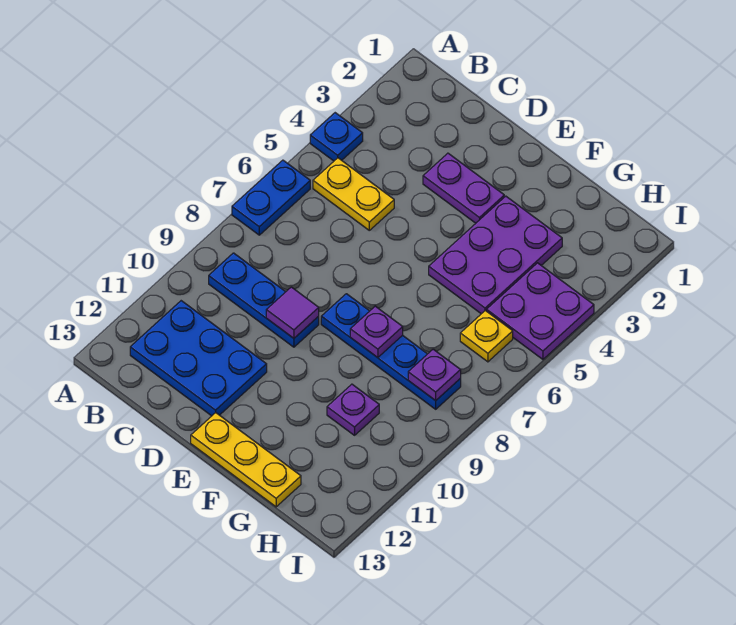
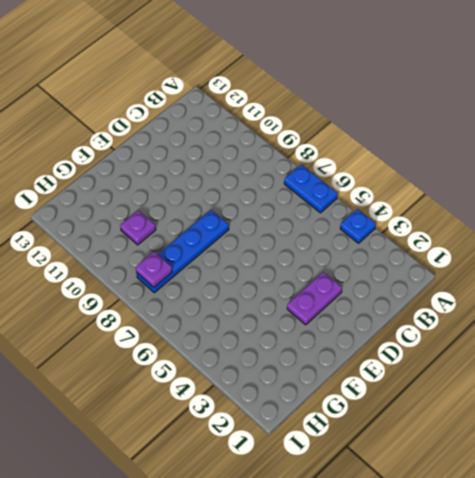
none -> yellow 1x2 plate [313,158,394,230]
none -> blue 1x3 plate [209,253,319,347]
none -> blue 2x3 plate [130,301,267,416]

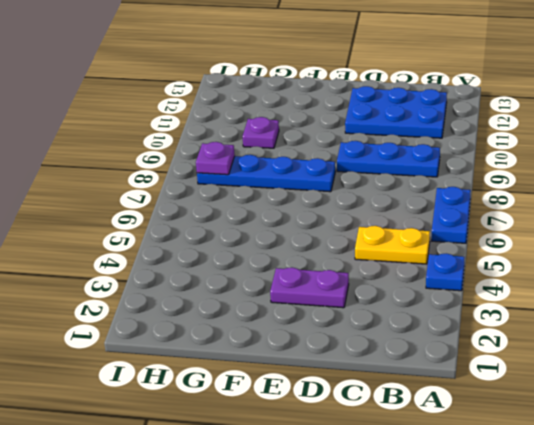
none -> yellow 1x3 plate [191,413,301,507]
none -> purple 2x3 plate [429,196,562,314]
none -> purple 2x2 plate [487,263,594,359]

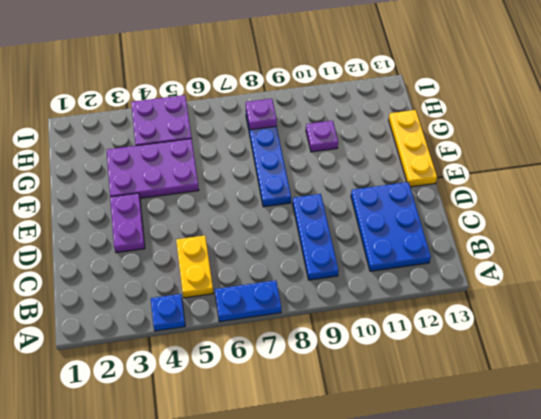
none -> yellow 1x1 plate [460,311,513,362]
none -> purple 1x1 tile [266,287,319,338]
none -> purple 1x1 plate [350,306,403,358]

